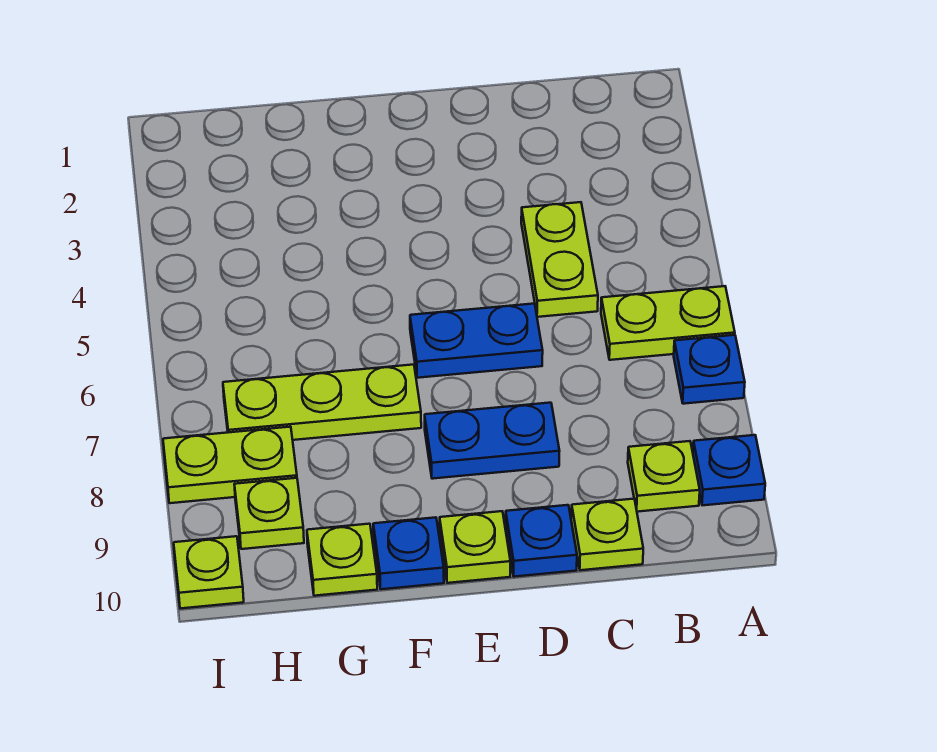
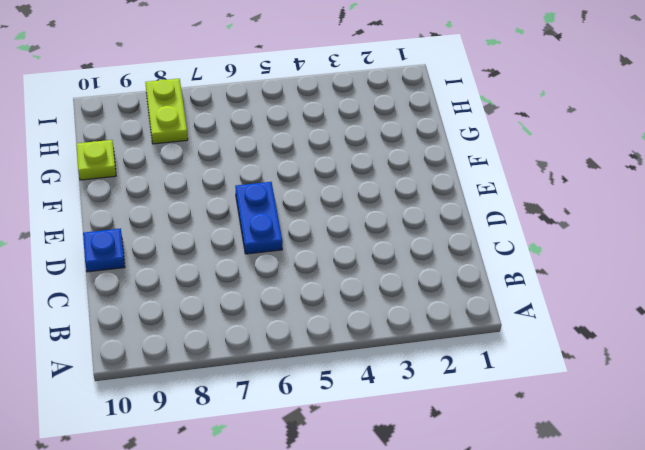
none -> lime 1x2 plate [601,286,735,360]
none -> blue 1x1 plate [674,335,745,404]
none -> blue 1x1 plate [693,435,765,505]

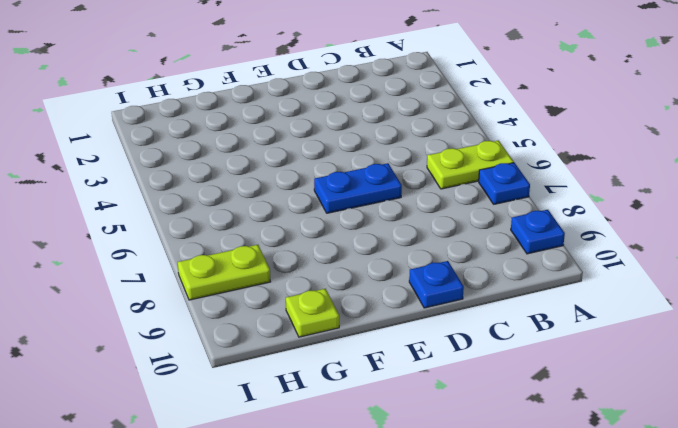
none -> lime 1x1 plate [628,441,700,512]
none -> lime 1x2 plate [521,202,598,317]
none -> lime 1x1 plate [571,499,643,570]

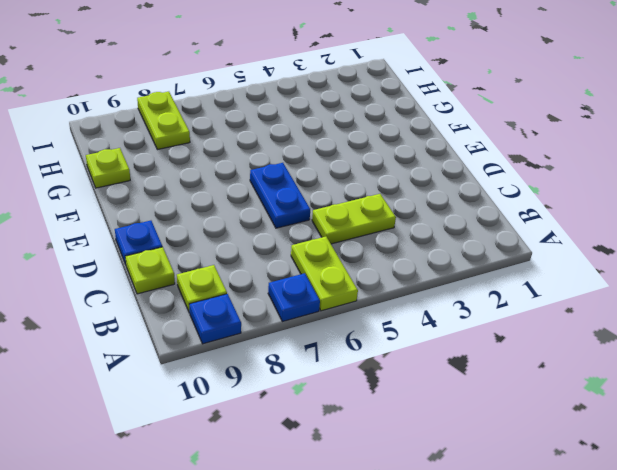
none -> blue 1x2 plate [425,403,559,479]
none -> lime 1x1 plate [440,511,510,583]
none -> lime 1x3 plate [223,364,421,440]

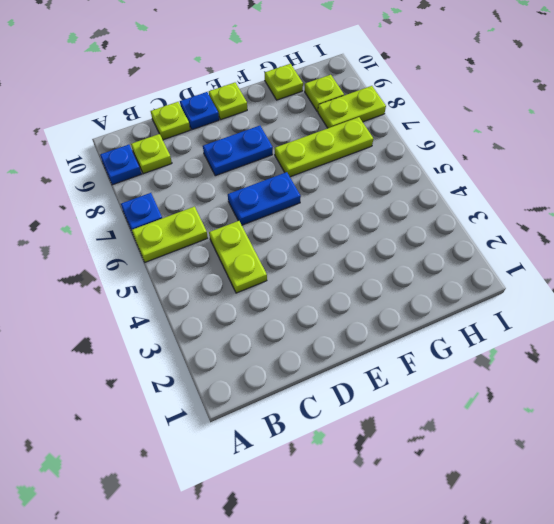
none -> blue 1x1 plate [373,517,444,589]
none -> lime 1x1 plate [174,536,244,608]

